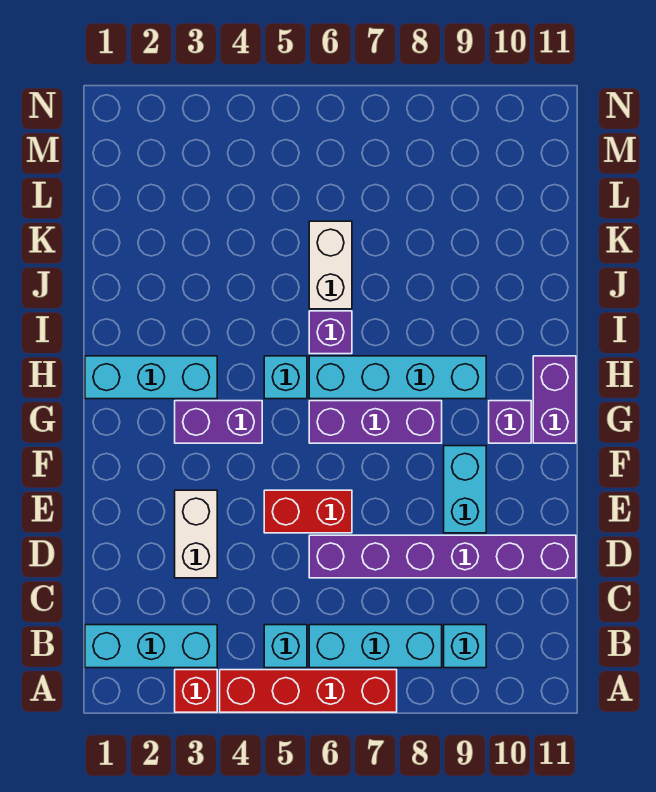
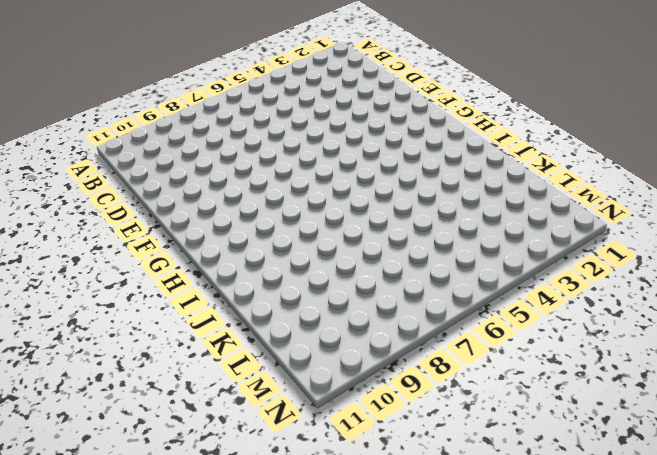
none -> red 1x1 brick [175,670,217,712]
none -> red 1x4 brick [220,670,397,712]
none -> cyan 1x3 brick [85,625,217,668]

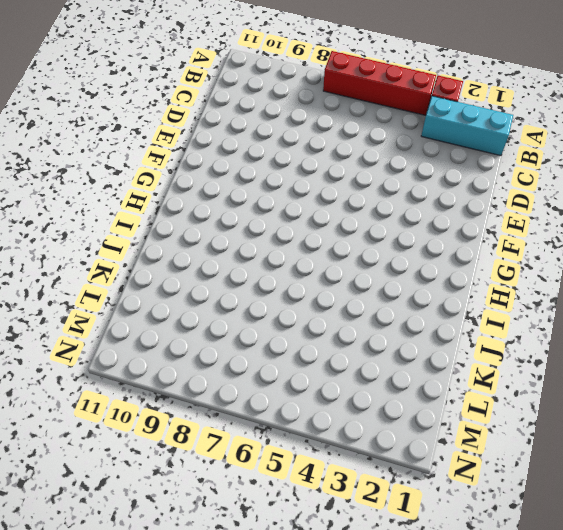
none -> cyan 1x1 brick [264,625,307,668]
none -> cyan 1x3 brick [309,625,442,668]
none -> cyan 1x1 brick [444,625,486,668]

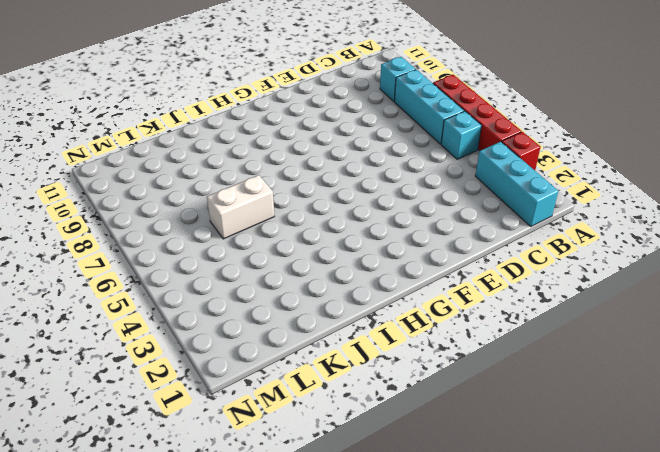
none -> white 1x2 brick [175,490,217,578]
none -> purple 1x6 brick [309,535,576,578]
none -> red 1x2 brick [264,490,352,533]

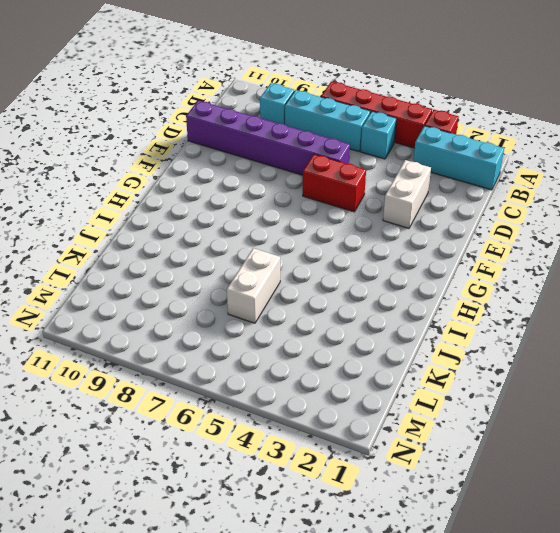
none -> cyan 1x2 brick [444,446,486,533]
none -> purple 1x2 brick [175,401,262,443]
none -> purple 1x3 brick [309,401,442,443]

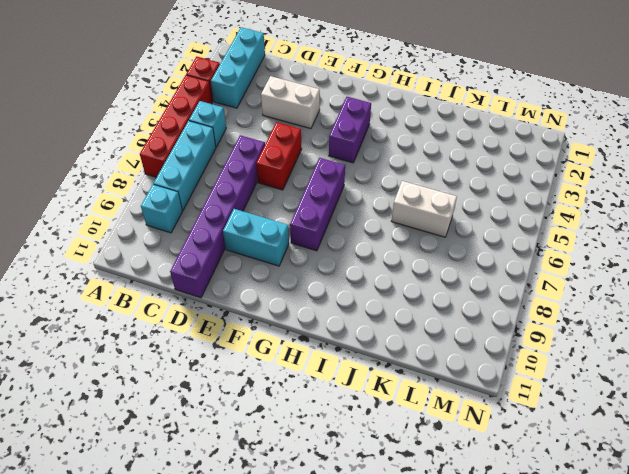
none -> purple 1x1 brick [489,401,531,443]
none -> purple 1x2 brick [533,356,576,443]
none -> cyan 1x3 brick [85,356,217,399]

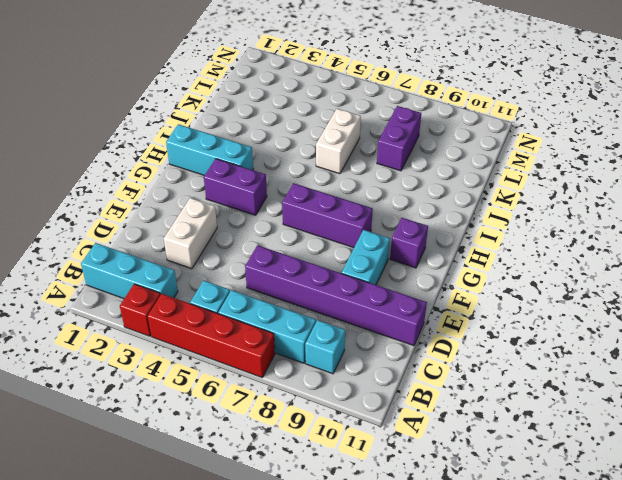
purple 1x2 brick [377,106,421,171] -> purple 1x2 brick moved to [533,356,576,443]
none -> red 1x2 brick [264,490,352,533]
none -> cyan 1x1 brick [264,356,307,399]
none -> cyan 1x4 brick [309,356,486,399]

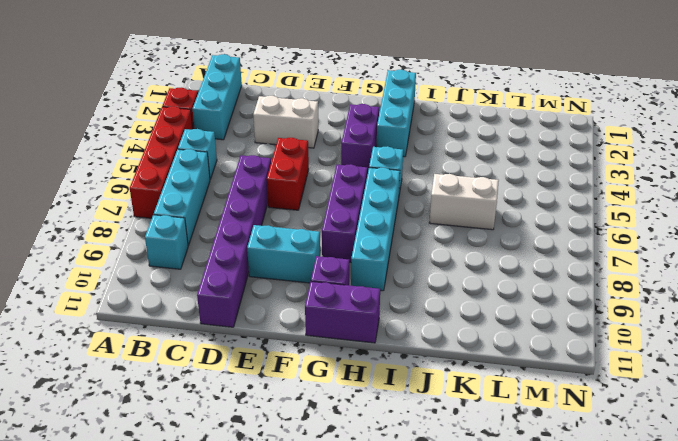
none -> purple 1x1 brick [309,311,352,354]

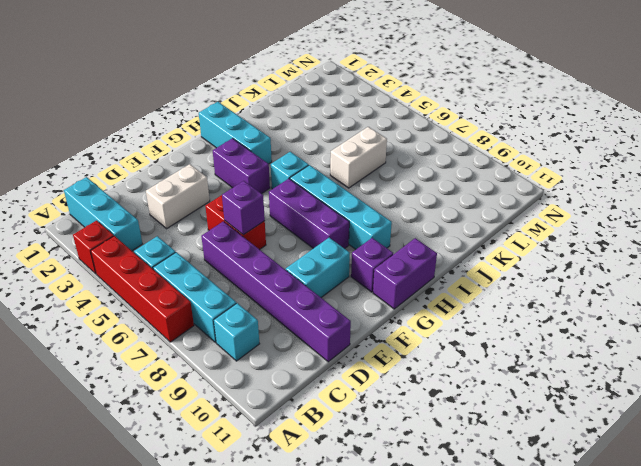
purple 1x1 brick [222,181,265,235] -> purple 1x1 brick moved to [309,311,352,354]

